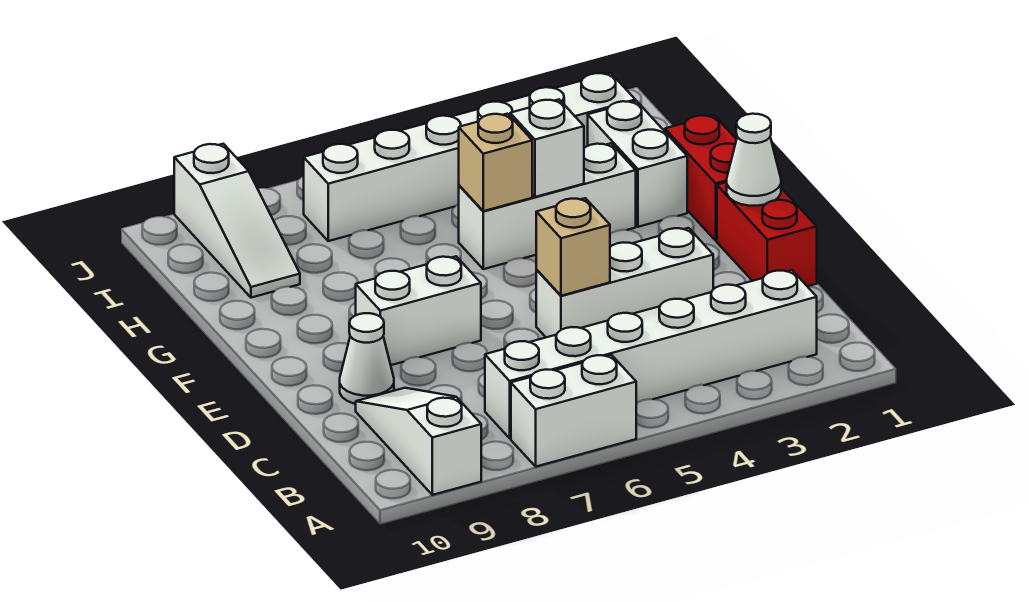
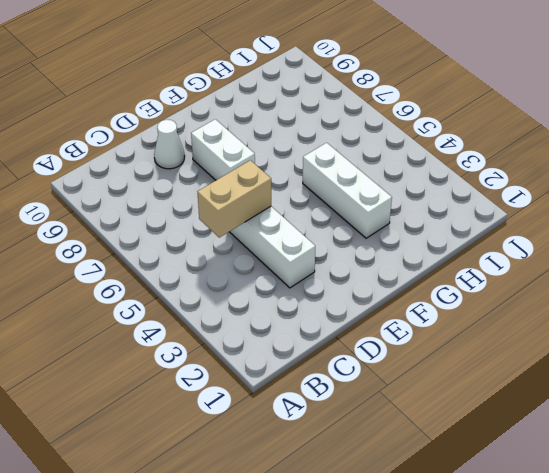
tan 1x2 brick [198,160,271,238] -> tan 1x1 brick [536,198,610,296]
none -> white 1x2 brick [511,355,636,467]
none -> white 1x3 slope [356,388,481,495]
none -> white 1x6 brick [485,270,817,438]

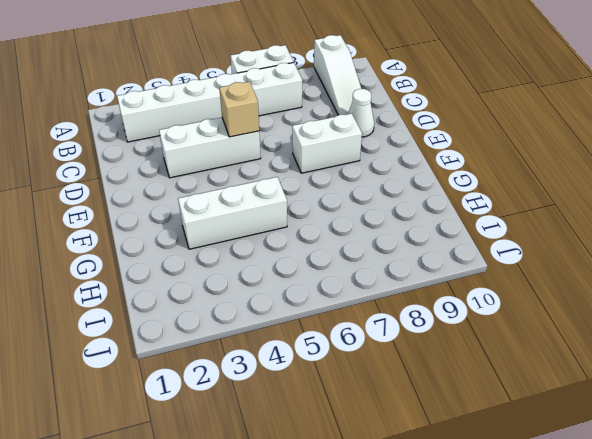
none -> red 1x2 brick [717,182,817,286]
none -> red 1x2 brick [665,115,737,241]
none -> white 1x2 brick [588,101,687,227]

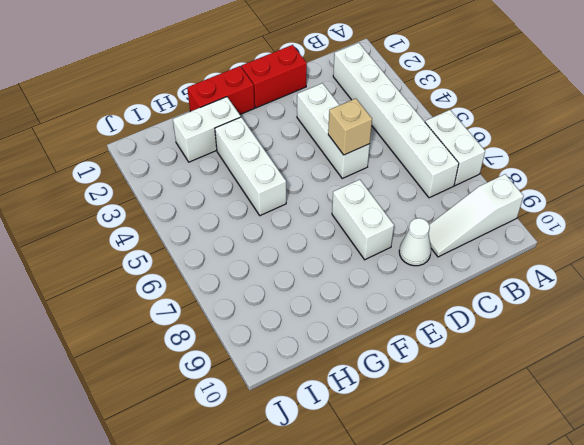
none -> white 1x3 slope [174,144,300,298]
none -> white 1x6 brick [304,73,635,241]
none -> white 1x1 cone [727,114,781,206]

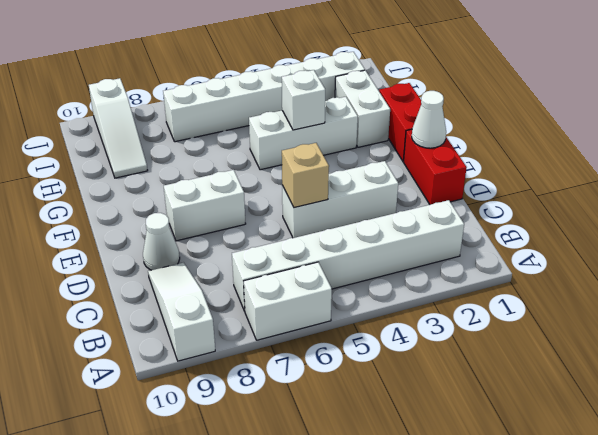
none -> tan 1x1 brick [459,114,532,211]

